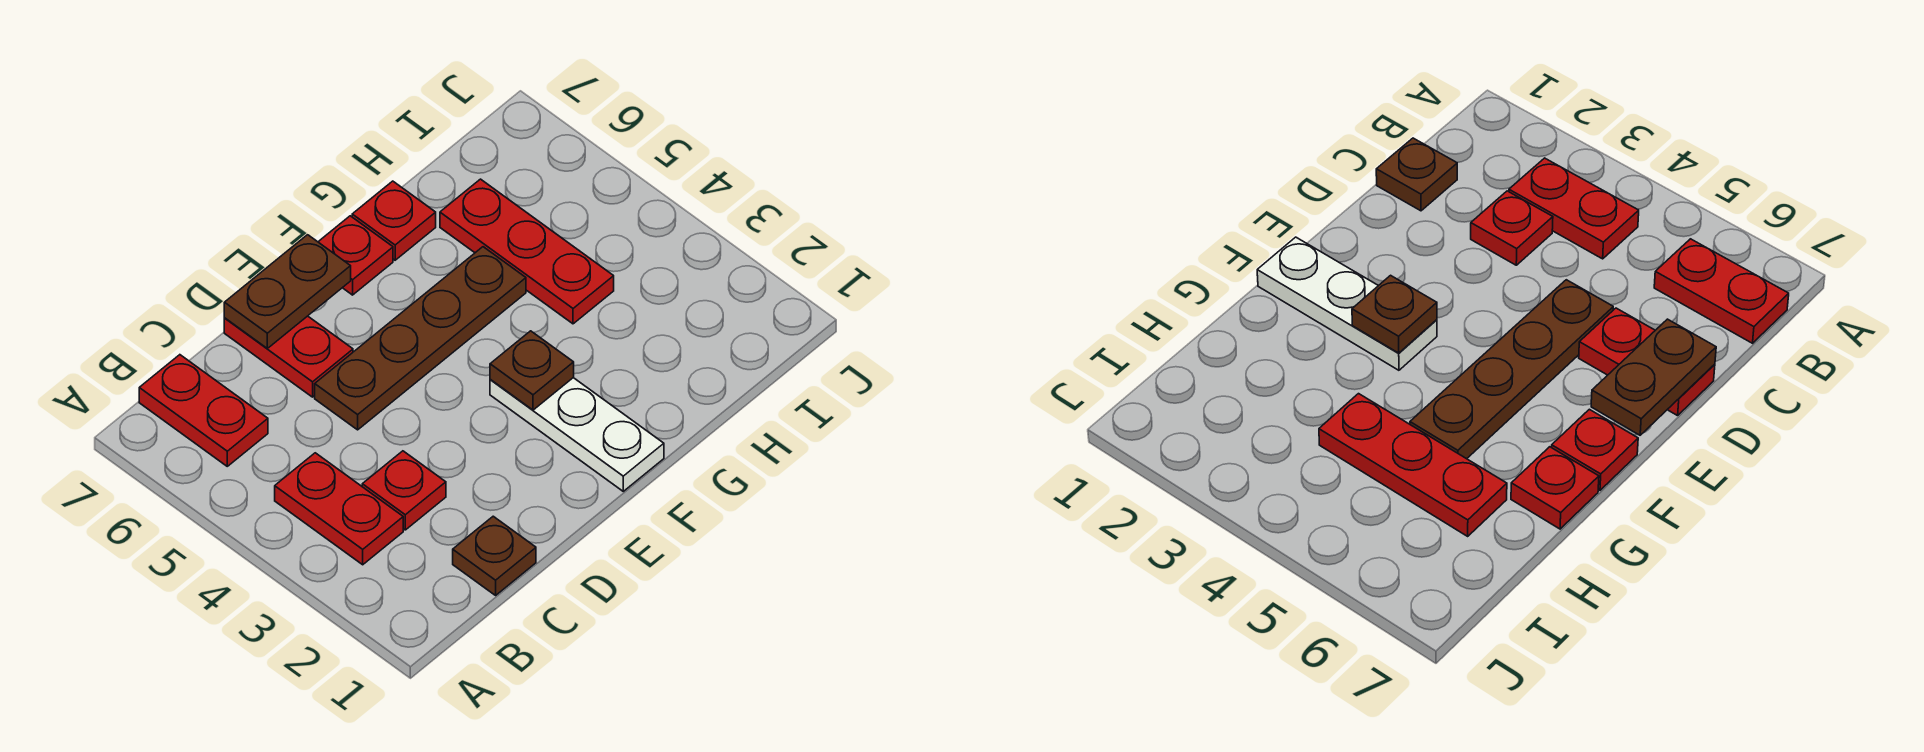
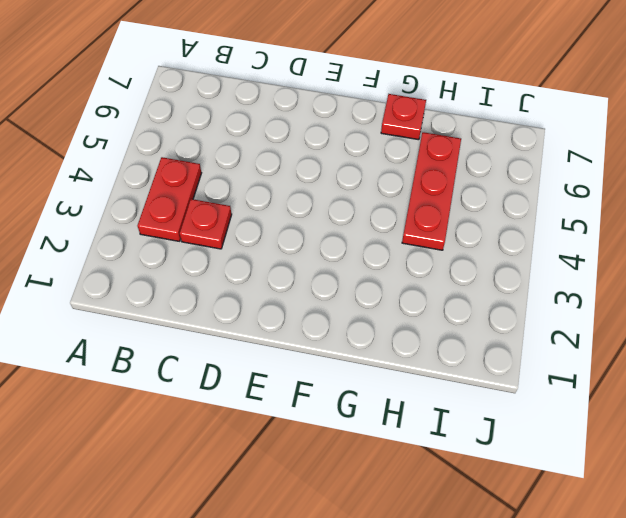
none -> red 1x2 plate [139,355,268,466]
none -> brown 1x1 plate [453,516,536,595]
none -> brown 1x4 plate [315,247,526,430]

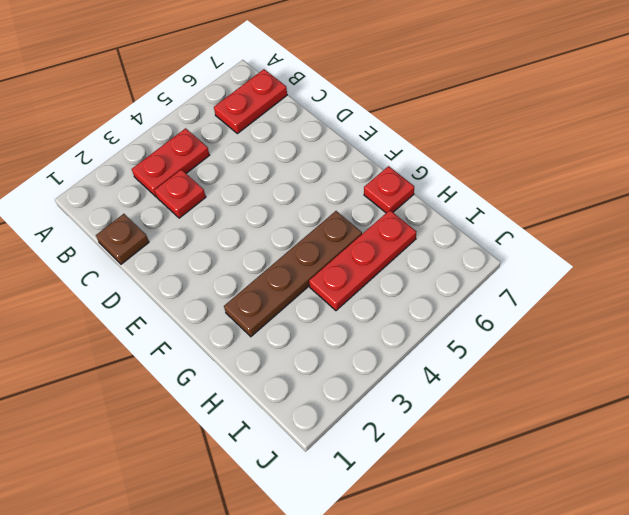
brown 1x4 plate [224,211,362,337] -> brown 1x4 plate turned to [315,247,526,430]
none -> red 1x2 plate [224,316,353,397]
none -> white 1x3 plate [490,378,664,491]
none -> red 1x1 plate [318,216,393,295]

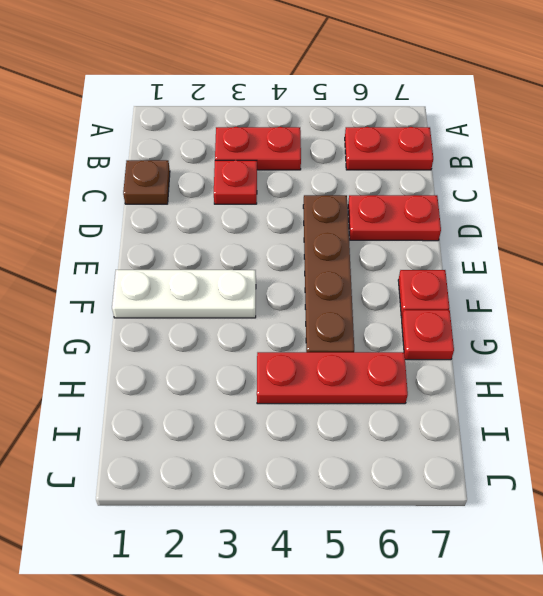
none -> brown 1x2 plate [224,235,351,348]
none -> brown 1x1 plate [490,331,574,410]

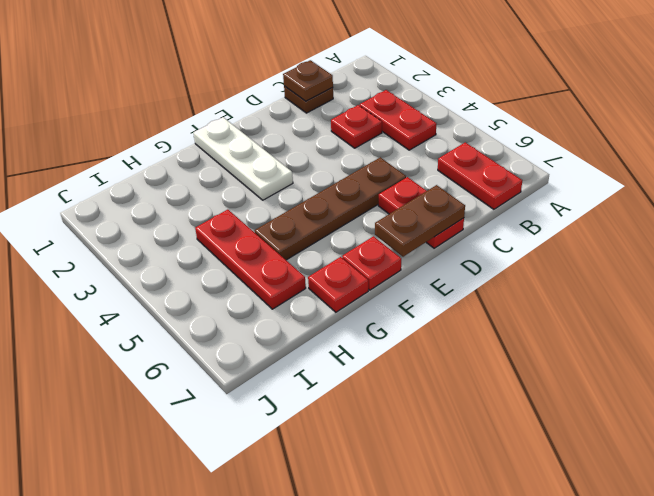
brown 1x1 plate [283,60,333,101] -> brown 1x1 plate moved to [490,331,574,410]

